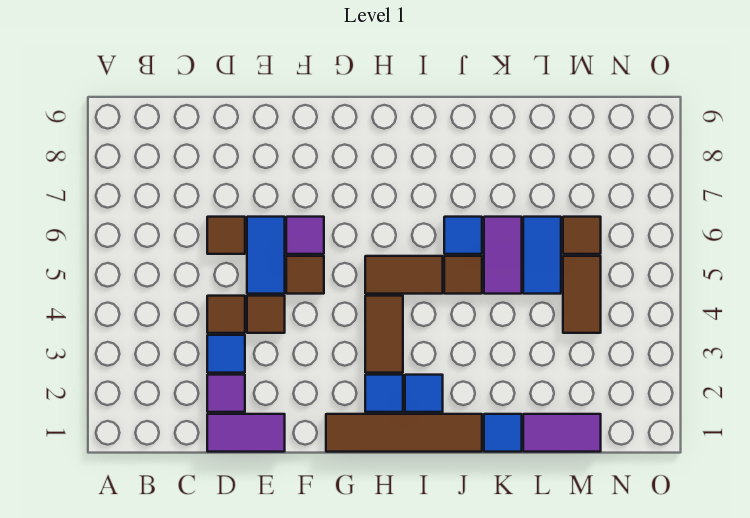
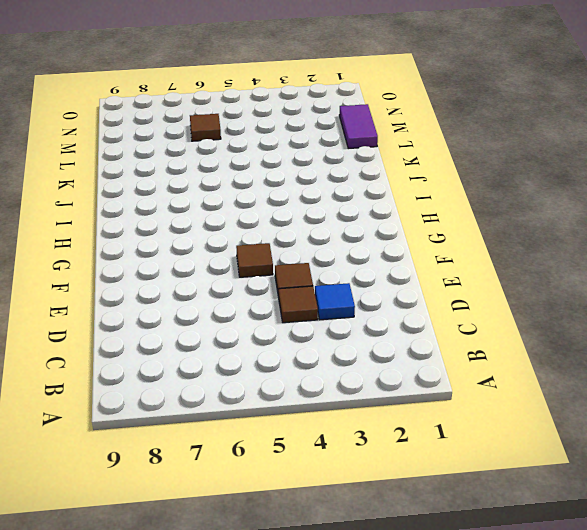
none -> purple 1x2 tile [207,414,285,452]
none -> purple 1x1 tile [207,375,245,412]
none -> brown 1x1 tile [207,217,245,254]

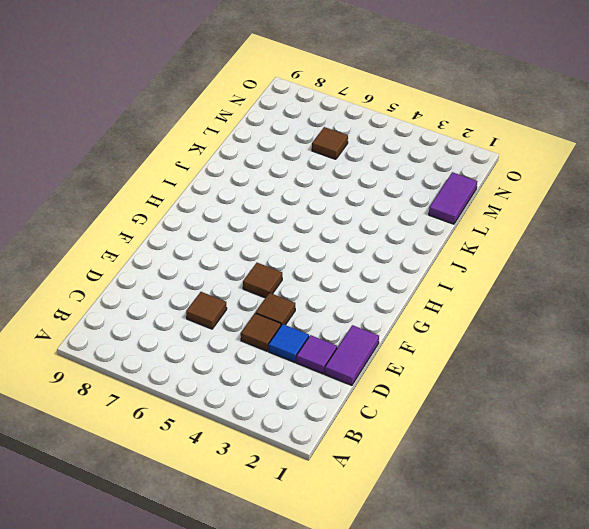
none -> blue 1x2 tile [247,217,285,294]
none -> purple 1x1 tile [286,217,324,254]
none -> brown 1x4 tile [326,414,482,452]

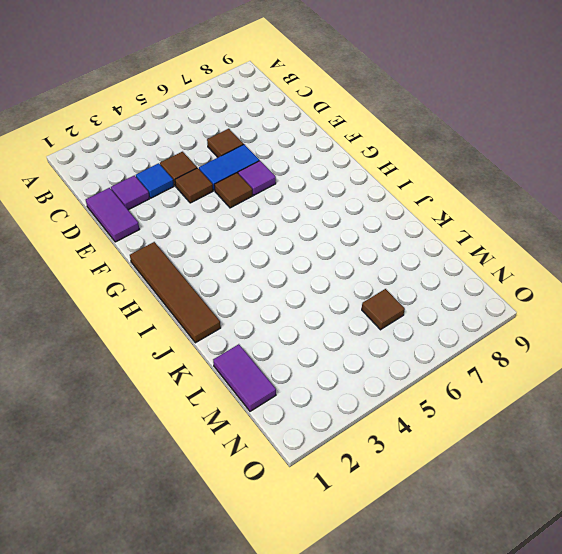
none -> blue 1x1 tile [365,375,403,412]
none -> brown 1x2 tile [365,296,403,373]
none -> brown 1x2 tile [365,256,443,294]

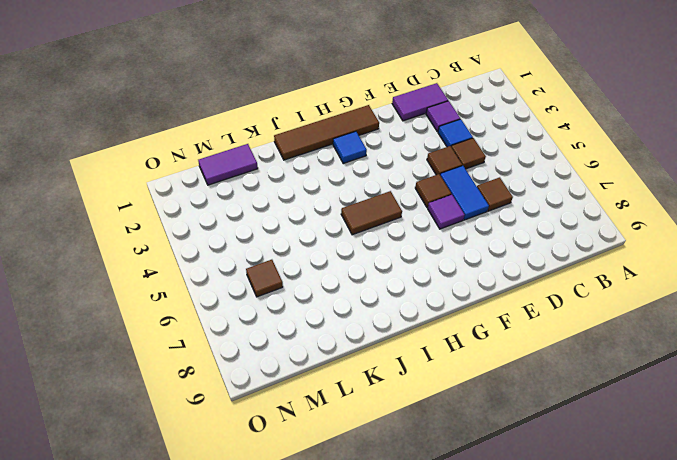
none -> brown 1x2 tile [365,296,403,373]
none -> blue 1x1 tile [405,375,443,412]
none -> brown 1x1 tile [444,256,482,294]

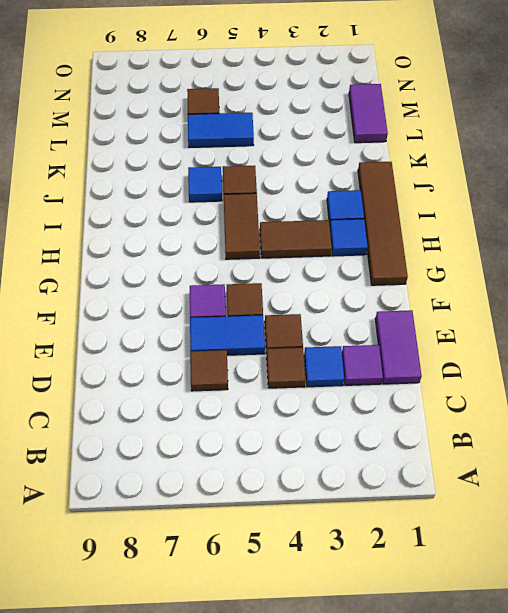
none -> blue 1x1 tile [484,414,522,452]
none -> purple 1x2 tile [484,217,522,294]
none -> brown 1x2 tile [563,256,601,333]

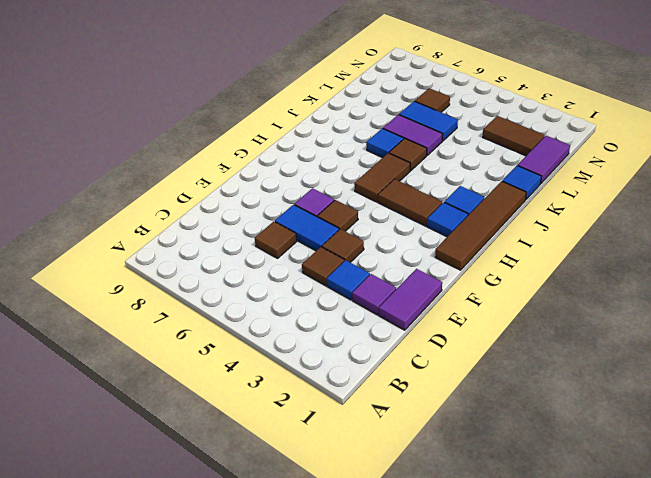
brown 1x2 tile [483,116,545,156] -> brown 1x2 tile moved to [563,256,601,333]

